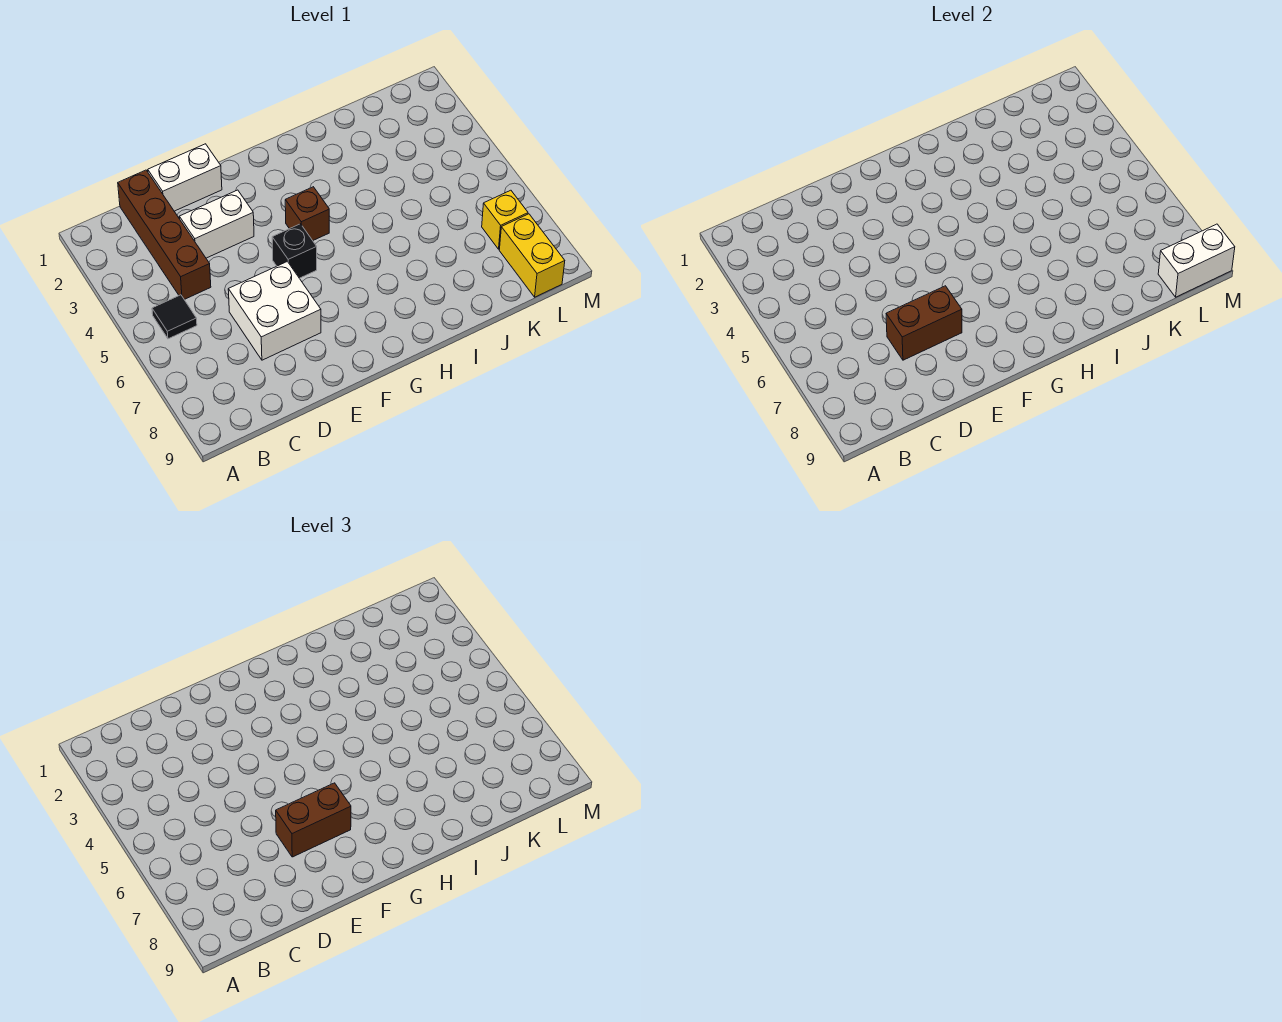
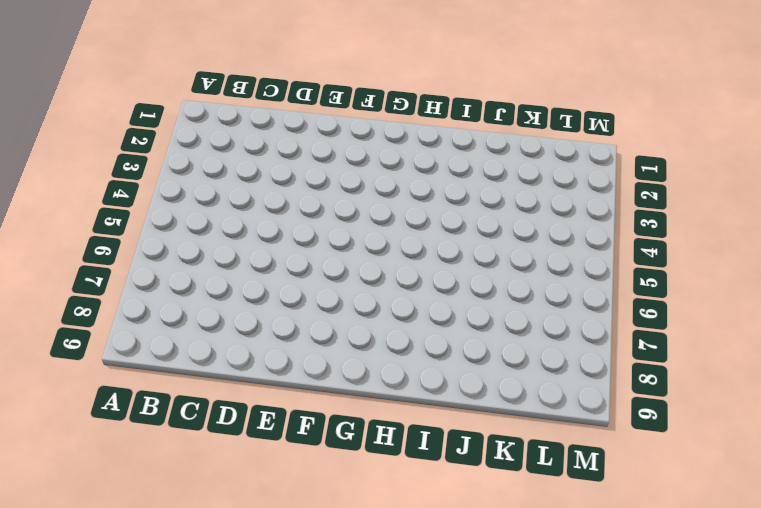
none -> black 1x1 tile [152,295,197,339]
none -> brown 1x4 brick [118,170,211,300]
none -> white 1x2 brick [148,144,222,211]

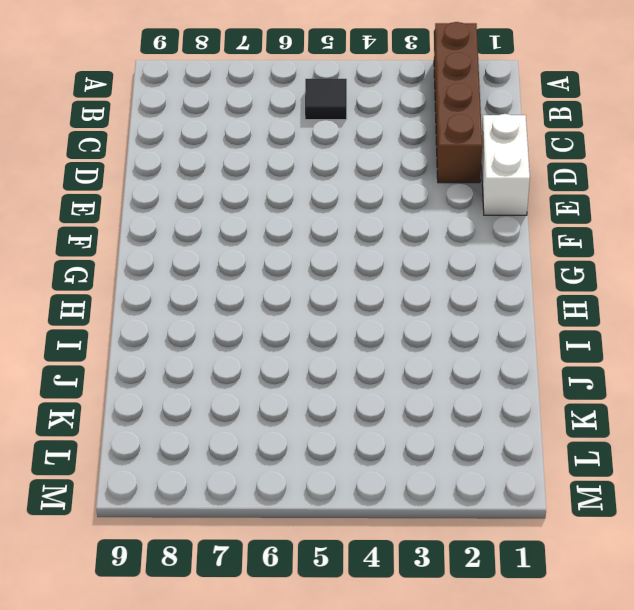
brown 1x4 brick [434,22,482,183] -> brown 1x4 brick turned to [118,170,211,300]
none -> white 1x2 brick [179,190,254,258]
none -> white 2x2 brick [228,262,321,360]
none -> black 1x1 brick [272,224,317,278]

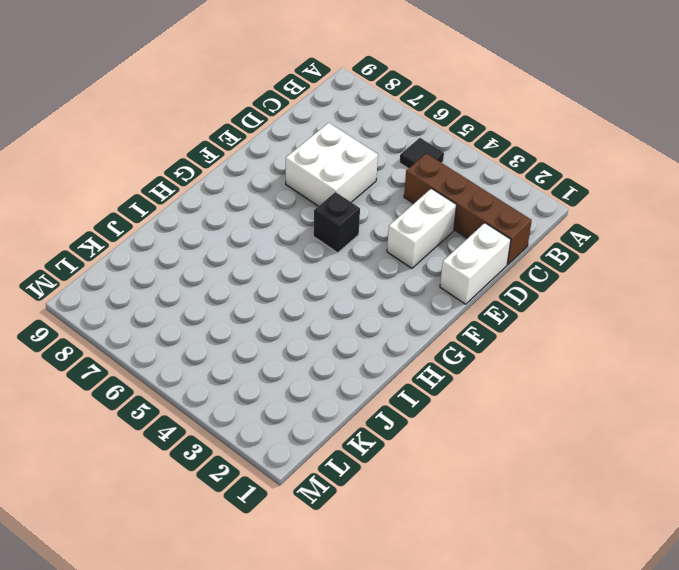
none -> brown 1x1 brick [285,187,329,240]
none -> yellow 1x1 brick [482,190,528,249]
none -> yellow 1x2 brick [499,214,565,297]

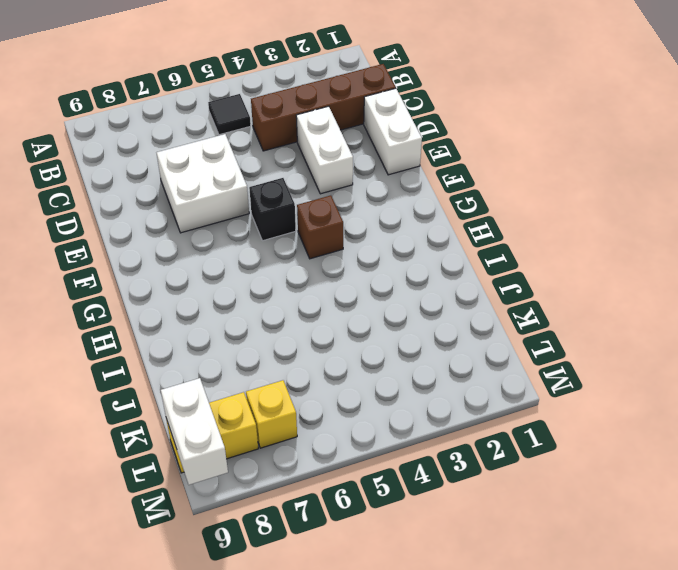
none -> brown 1x2 brick [886,286,962,360]
none -> brown 1x2 brick [276,783,351,857]

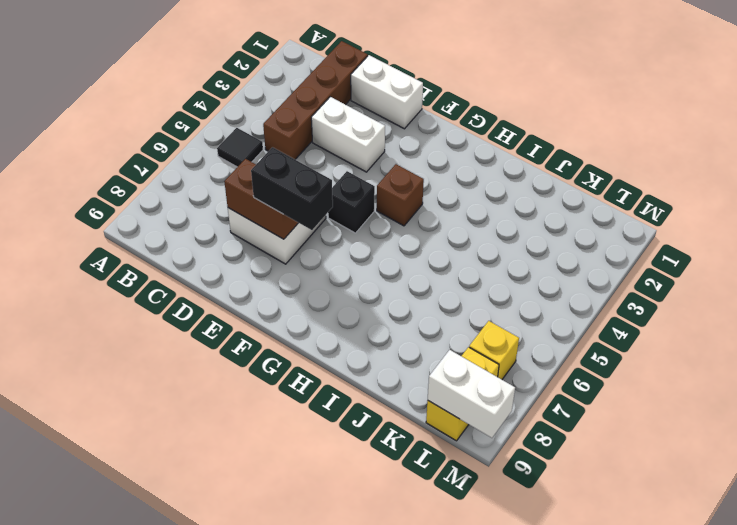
black 1x2 brick [251,147,333,230] -> brown 1x2 brick [276,783,351,857]

